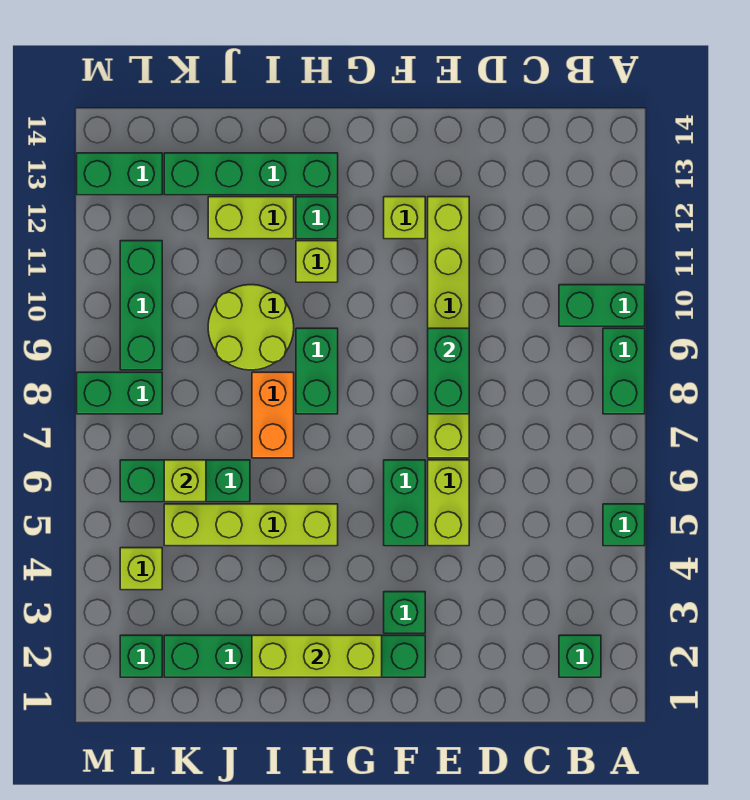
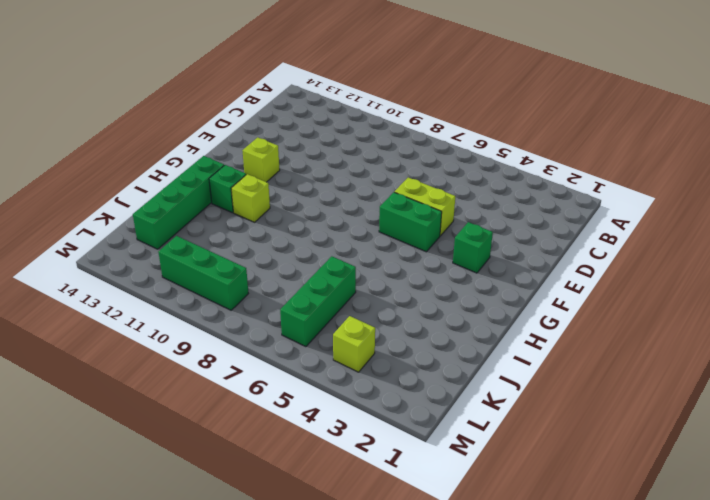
none -> green 1x1 brick [603,504,645,546]
none -> green 1x2 brick [603,328,645,414]
none -> green 1x2 brick [559,285,645,326]

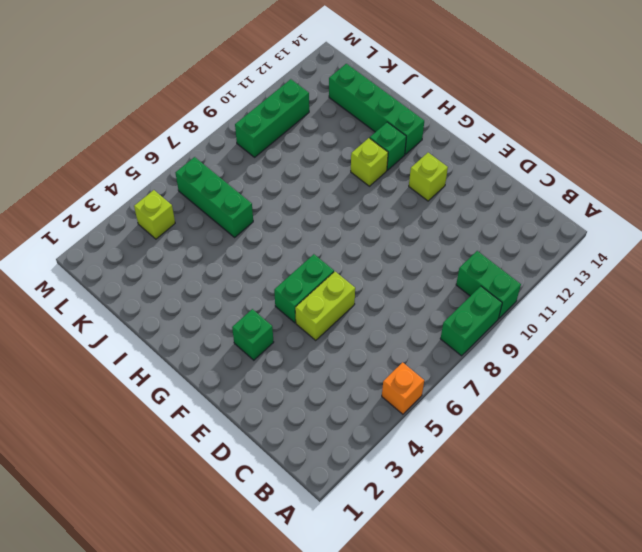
orange 1x1 brick [382,362,424,414] -> green 1x1 brick [603,504,645,546]
none -> green 1x1 brick [559,635,601,677]
none -> lime 1x6 brick [428,197,469,458]
none -> green 1x6 brick [164,635,425,677]

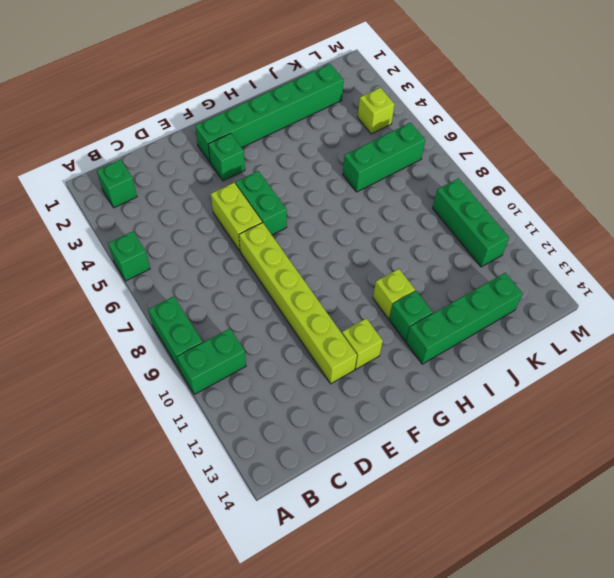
none -> lime 1x4 brick [164,504,338,546]
none -> green 1x2 brick [296,328,338,414]
none -> orange 1x2 brick [252,372,294,458]

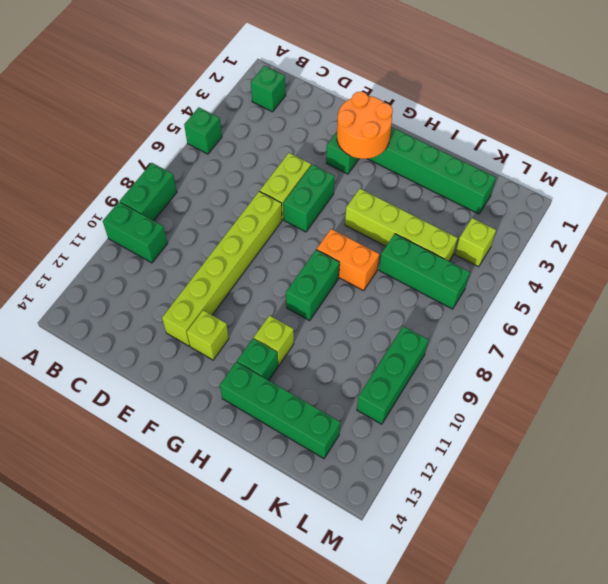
orange 2x2 round brick [337,92,393,159] -> lime 1x3 brick [252,635,382,677]
orange 1x2 brick [317,229,379,291] -> orange 1x2 brick turned to [252,372,294,458]
none -> lime 2x2 round brick [208,285,294,370]
none -> lime 1x2 brick [208,197,294,239]
none -> green 1x1 brick [120,635,162,677]

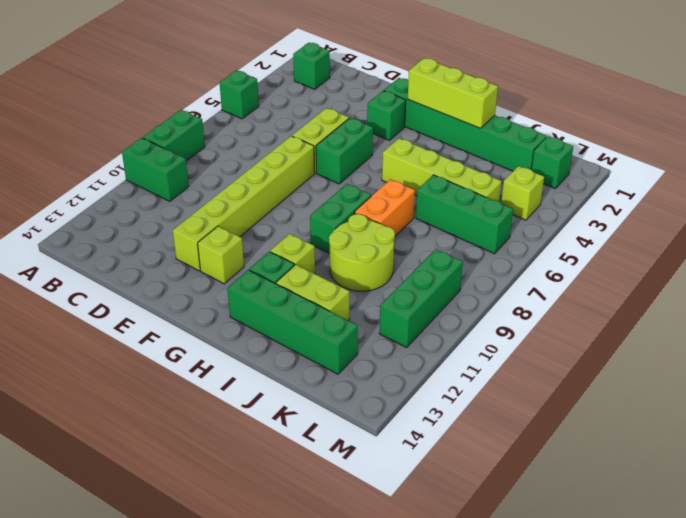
none -> green 1x2 brick [77,372,162,414]
none -> green 1x2 brick [77,153,162,195]
none -> green 1x2 brick [428,328,469,414]

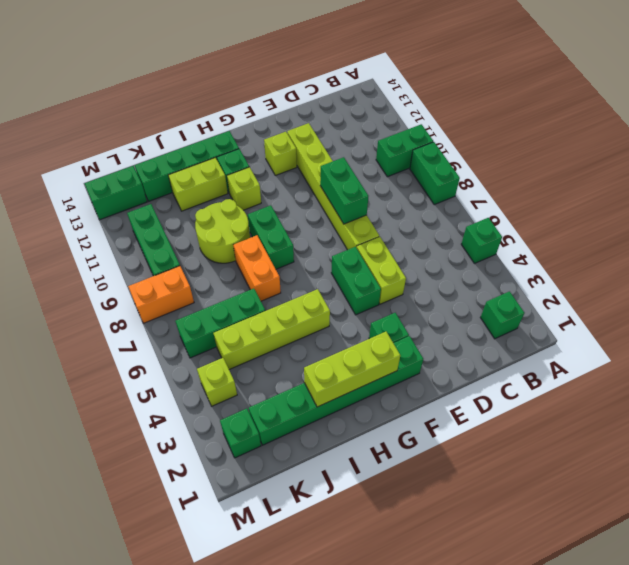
orange 1x2 brick [128,266,194,323] -> green 1x2 brick [77,372,162,414]
none -> lime 1x1 brick [164,460,206,502]

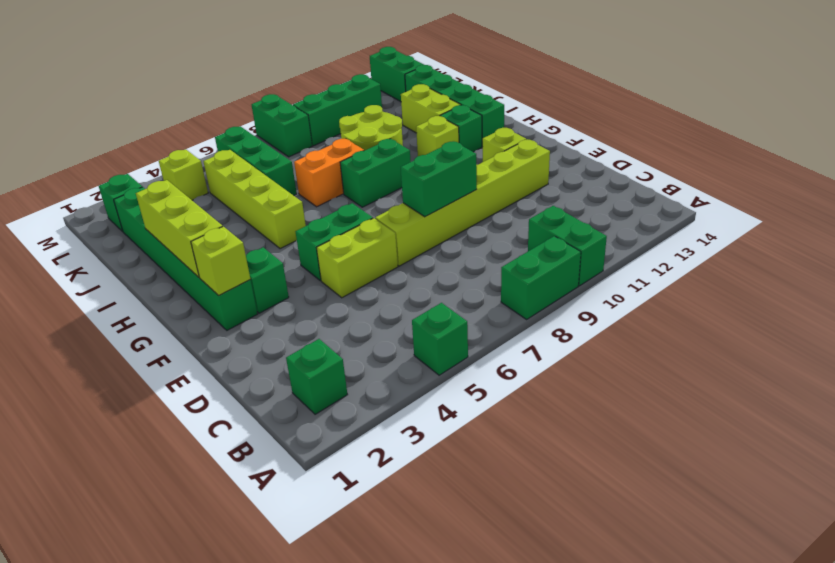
lime 1x1 brick [191,226,250,295] -> lime 1x1 brick moved to [164,460,206,502]

